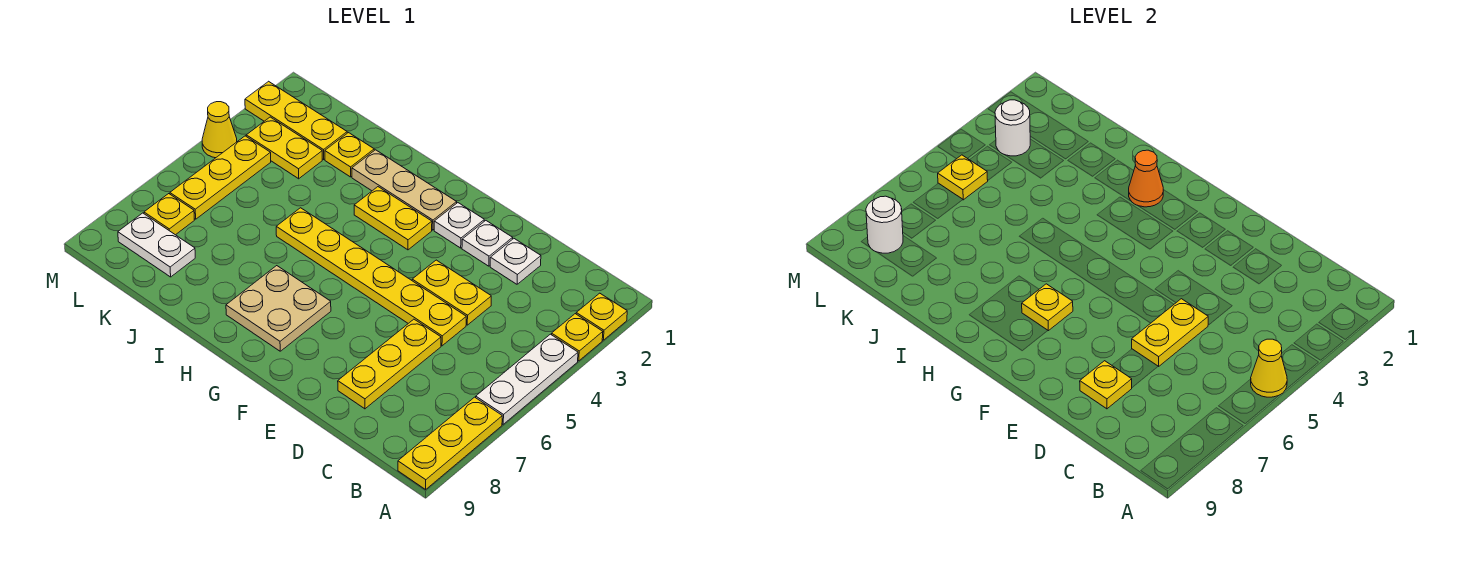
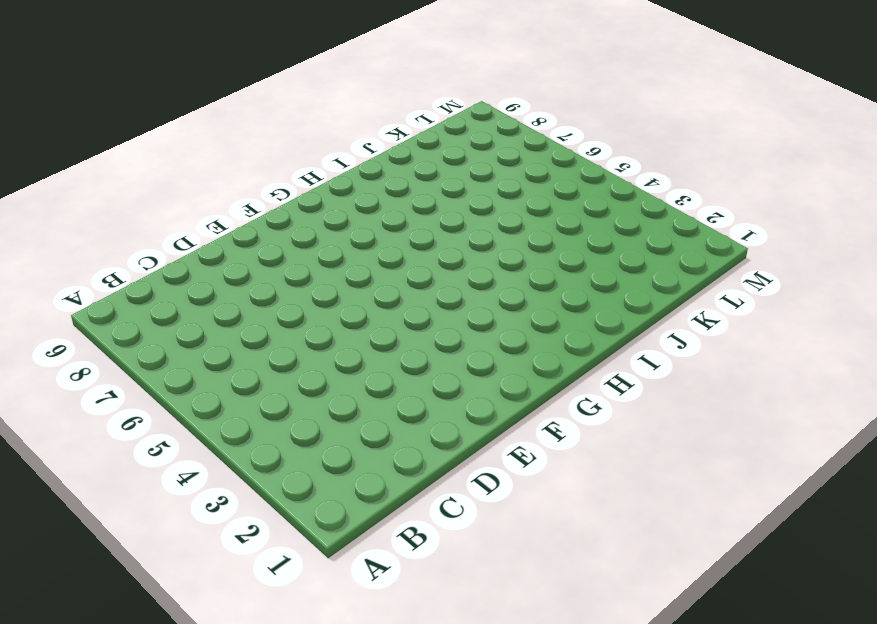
none -> yellow 1x1 plate [576,293,627,340]
none -> yellow 1x1 plate [552,314,603,361]
none -> white 1x3 plate [476,334,578,424]

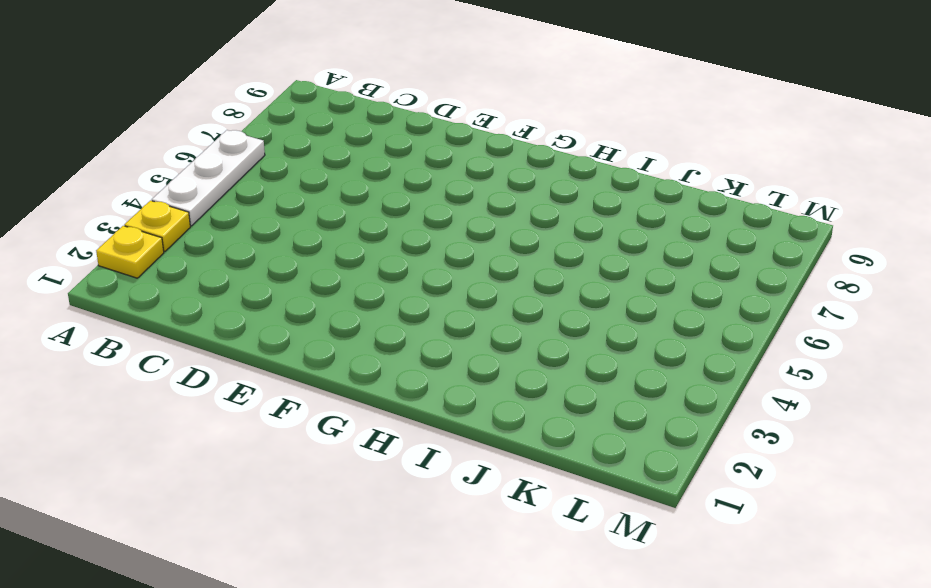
none -> yellow 1x3 plate [398,397,502,489]
none -> white 1x1 plate [490,239,541,284]
none -> yellow 1x2 plate [412,260,491,325]

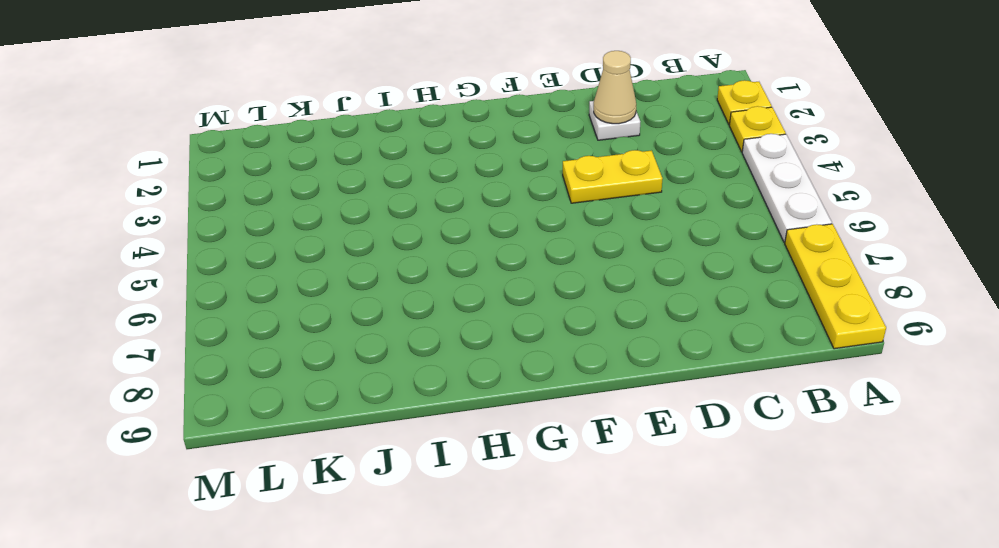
tan 1x1 cone [594,51,636,124] -> none
none -> yellow 1x6 plate [276,208,466,346]
none -> yellow 1x3 plate [338,319,441,409]
none -> white 1x1 plate [462,221,513,266]

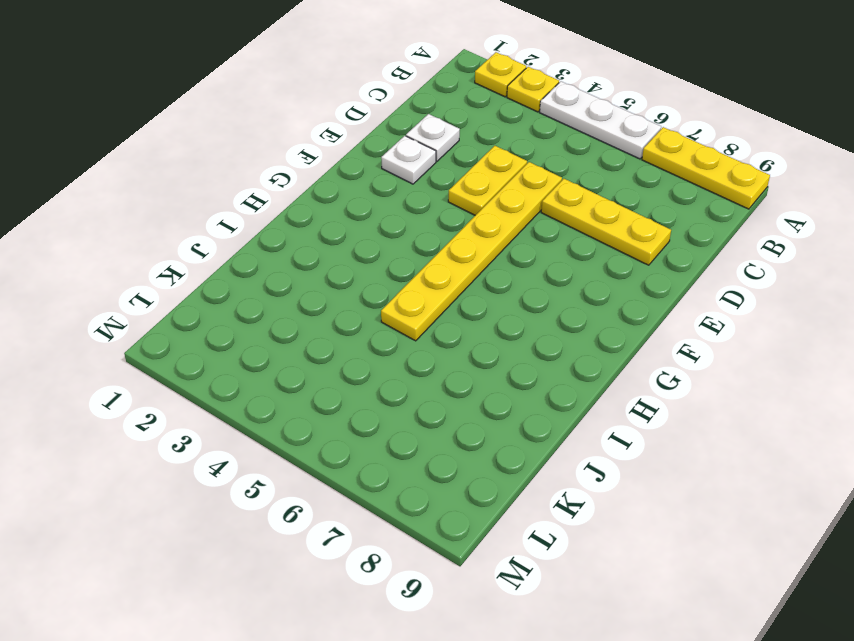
none -> white 1x1 plate [434,203,484,248]
none -> tan 1x3 plate [352,150,457,230]
none -> yellow 1x2 plate [354,187,432,250]

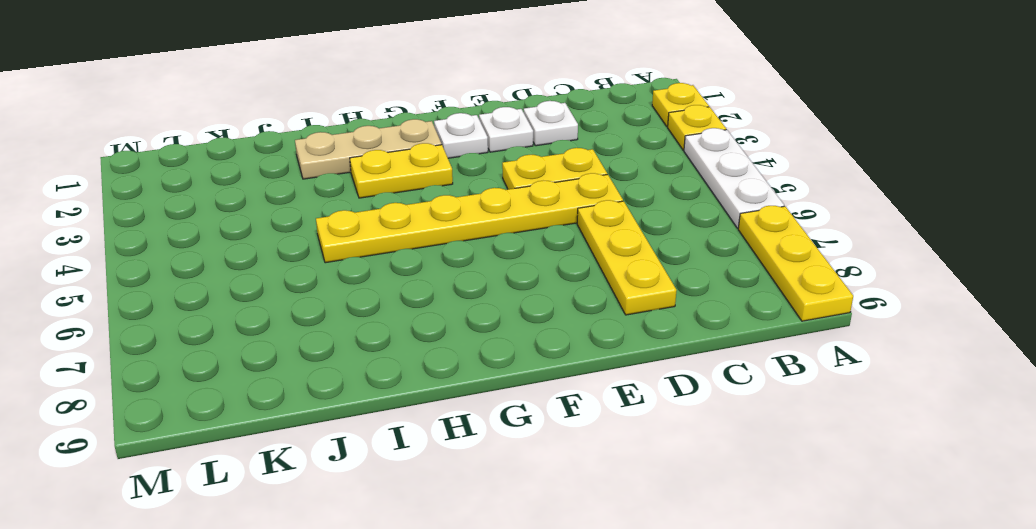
none -> tan 2x2 plate [226,266,331,351]
none -> yellow 1x1 plate [325,133,374,177]
none -> yellow 1x3 plate [245,81,347,159]

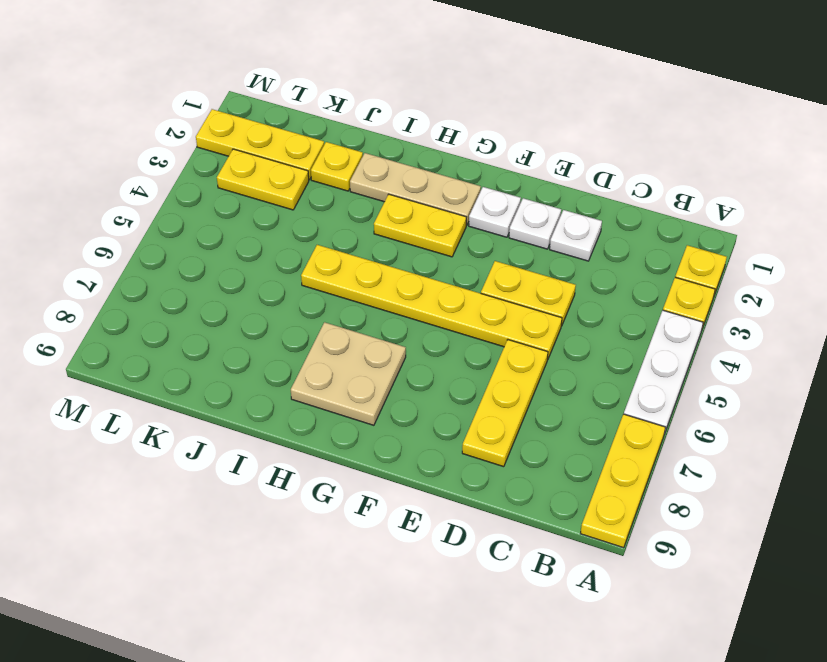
none -> white 1x2 plate [118,213,195,277]
none -> yellow 1x3 plate [170,136,271,219]
none -> yellow 1x1 plate [144,194,194,235]

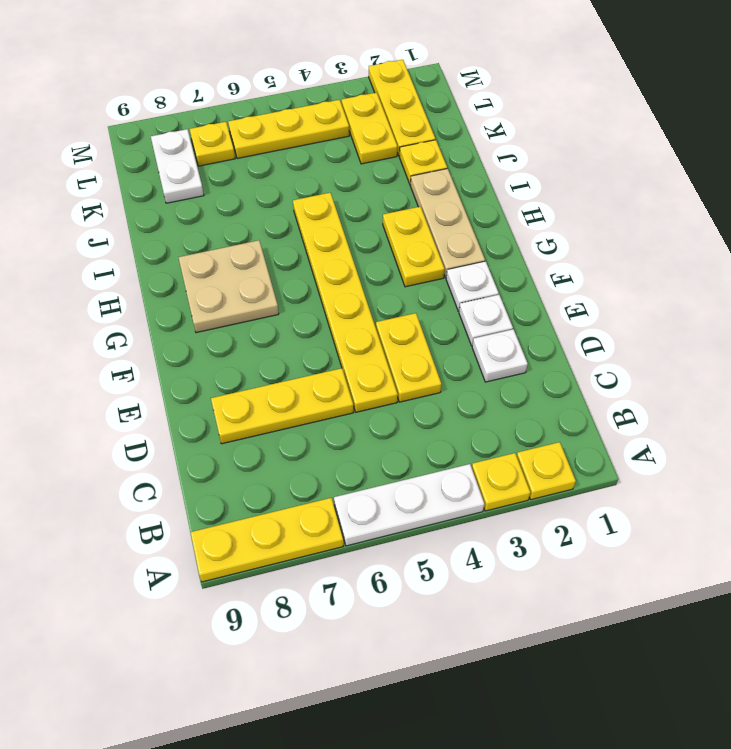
none -> yellow 1x1 cone [202,102,237,158]
none -> yellow 1x1 cone [1251,339,1287,397]
none -> yellow 1x2 plate [1132,299,1208,367]

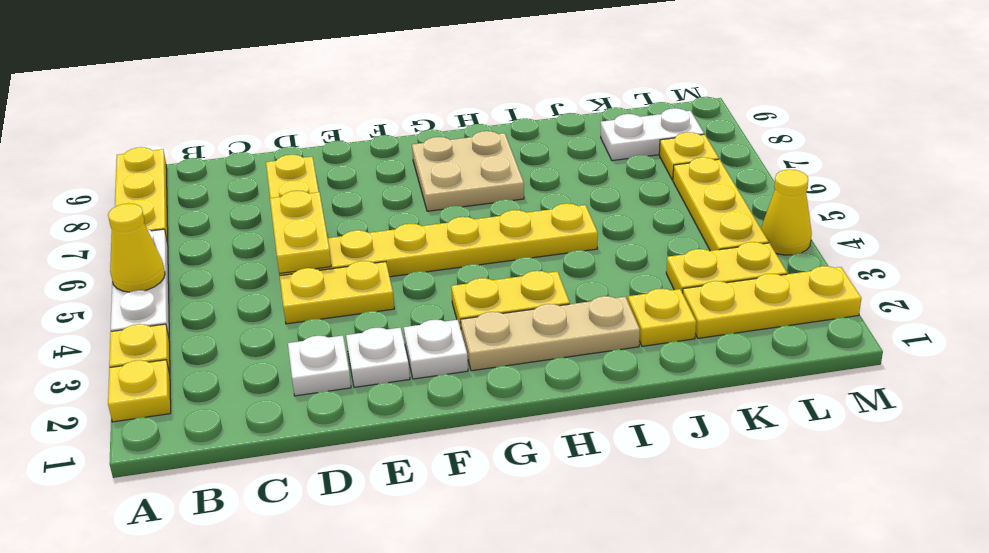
none -> yellow 1x1 plate [1080,361,1132,409]
none -> yellow 1x1 plate [1022,284,1073,331]
none -> orange 1x1 cone [1129,150,1163,207]

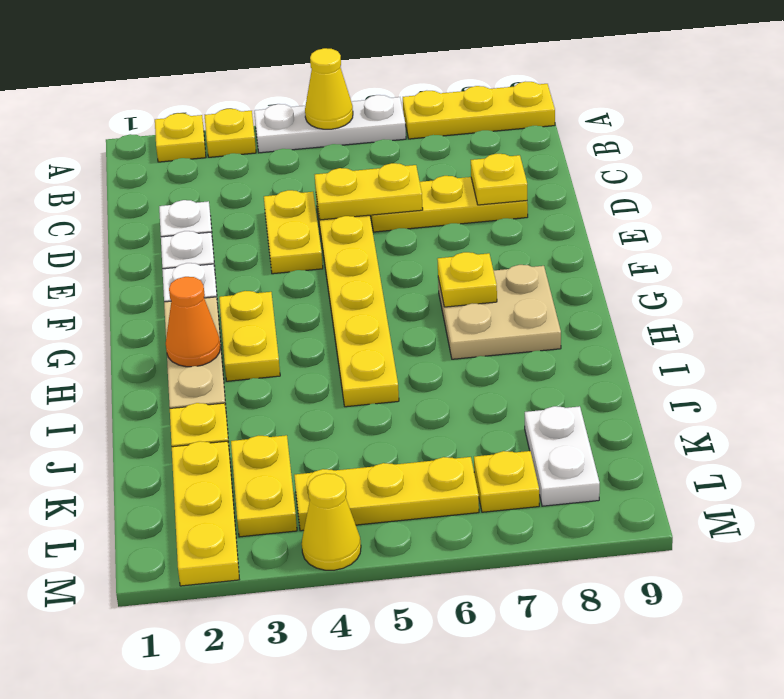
none -> white 1x1 round brick [995,100,1030,156]
none -> yellow 1x1 plate [938,155,988,200]
none -> white 1x1 round brick [866,196,903,253]

